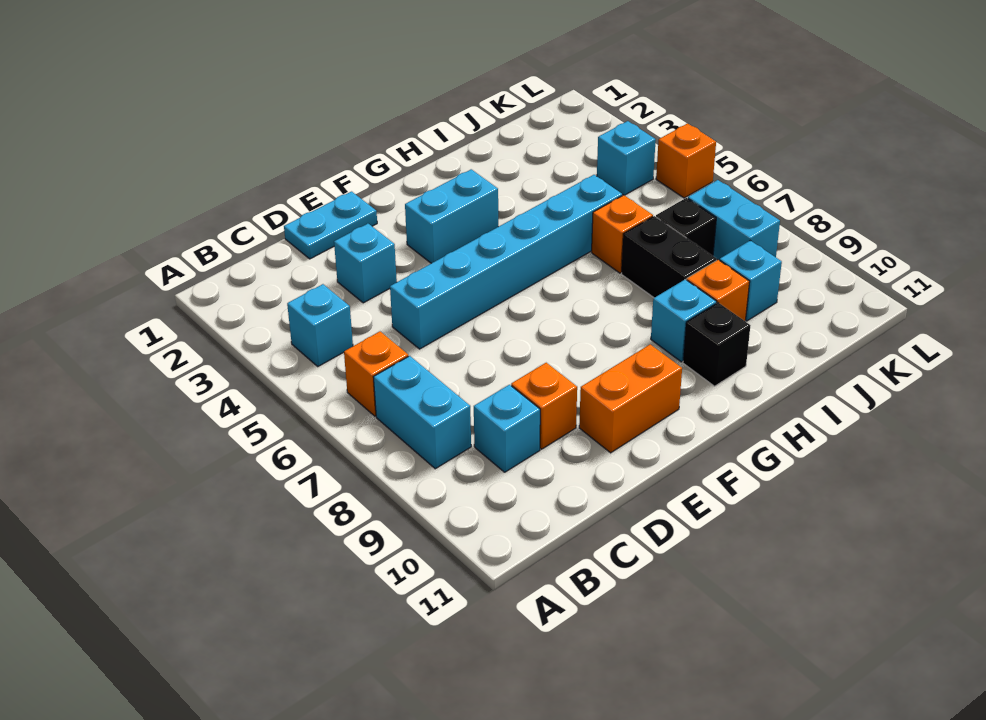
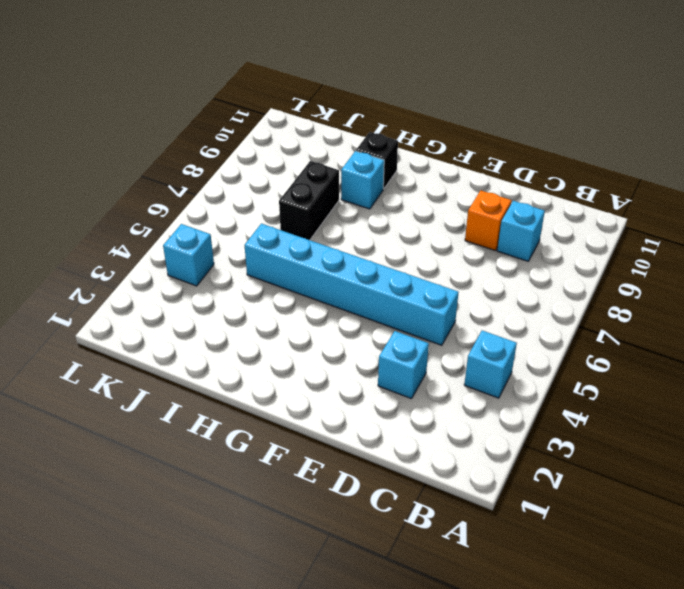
none -> orange 1x1 brick [344,332,408,416]
none -> cyan 1x2 brick [374,356,471,469]
none -> cyan 1x2 plate [284,192,377,259]

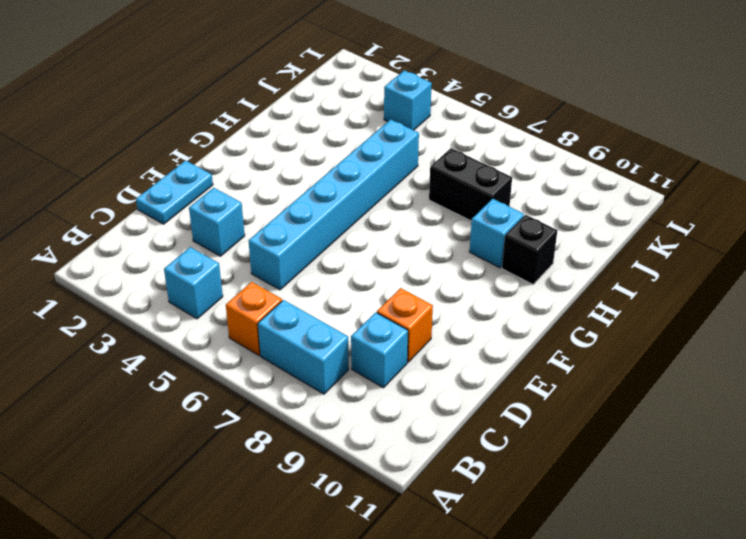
none -> orange 1x2 brick [579,344,682,453]
none -> cyan 1x2 brick [405,169,498,263]
none -> orange 1x1 brick [592,195,653,273]

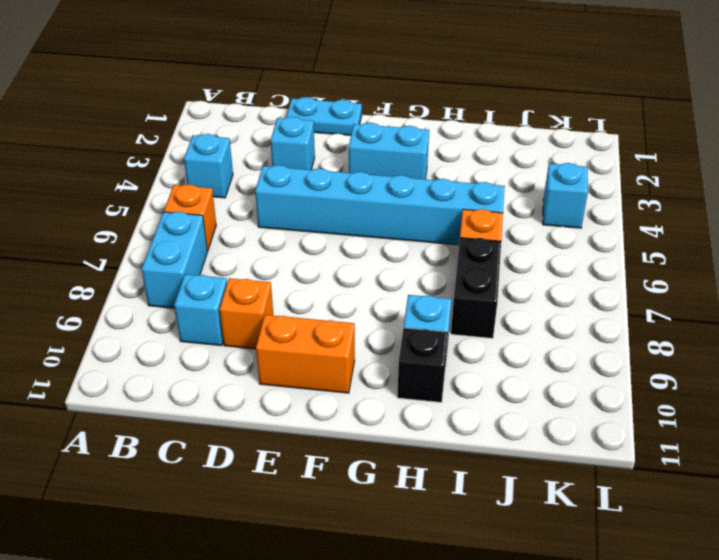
none -> orange 1x1 brick [687,260,750,321]
none -> black 1x1 brick [656,198,716,256]
none -> cyan 1x1 brick [720,241,782,321]

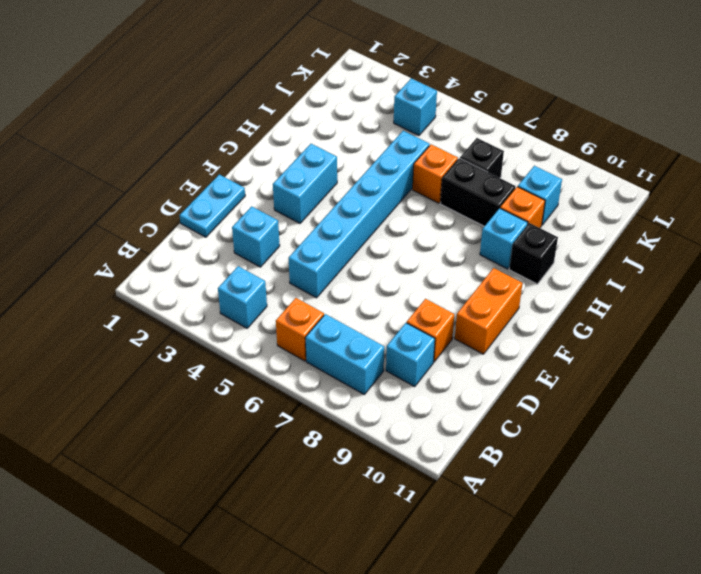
none -> cyan 1x2 brick [688,180,780,260]
none -> orange 1x1 brick [656,123,716,198]

